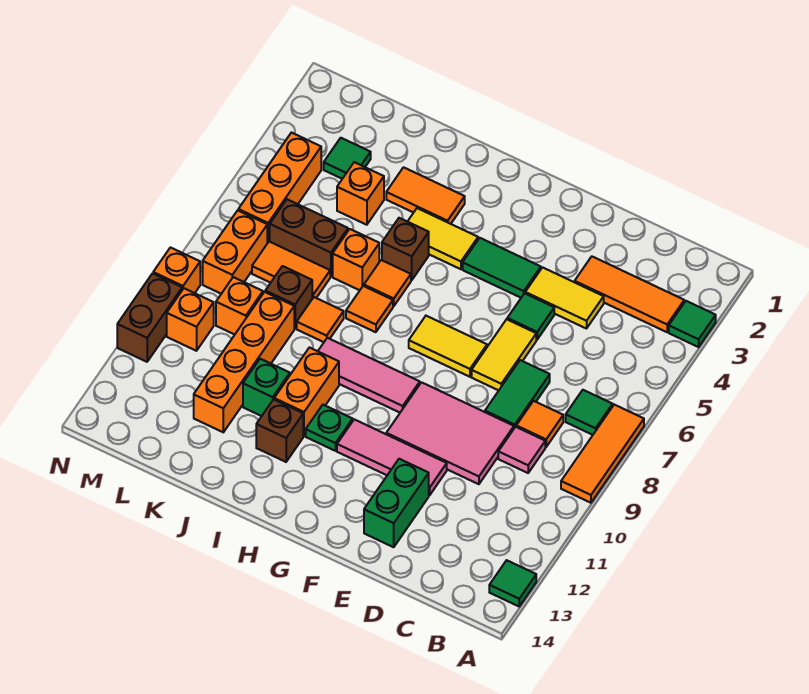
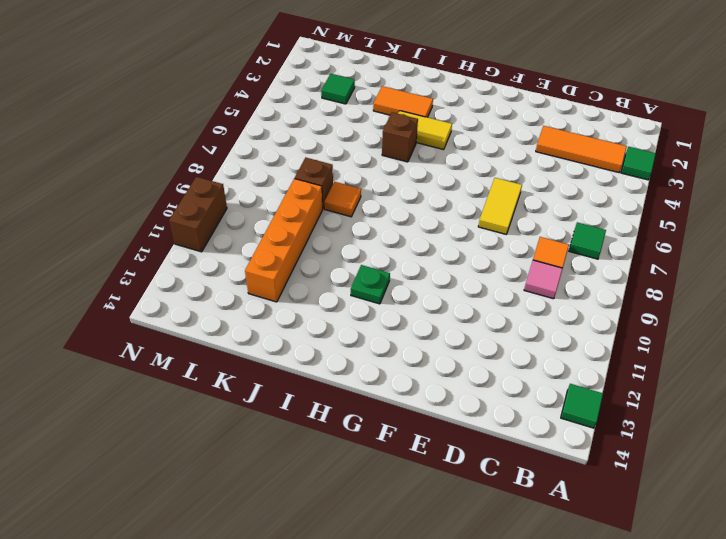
none -> orange 1x3 tile [561,405,644,503]
none -> yellow 1x2 tile [525,267,604,329]
none -> green 1x2 tile [485,360,550,428]
none -> pink 2x3 tile [386,382,514,484]

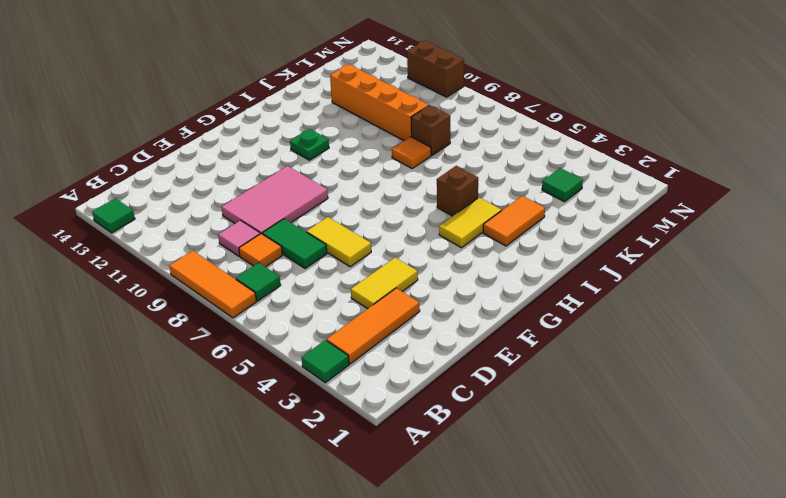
none -> green 1x1 tile [507,293,554,340]
none -> pink 1x3 tile [337,419,447,495]
none -> green 1x2 brick [364,459,429,547]
none -> green 1x2 tile [463,238,541,298]

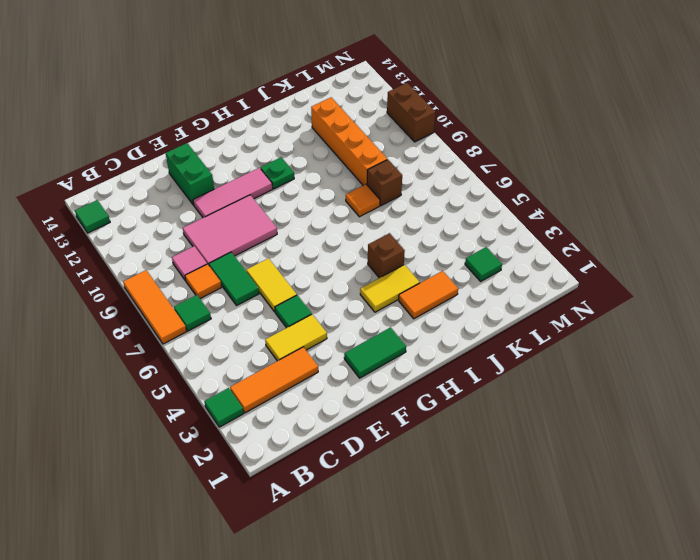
green 1x2 tile [344,327,406,378] -> green 1x2 tile moved to [463,238,541,298]
none -> yellow 1x2 tile [409,316,487,377]
none -> pink 1x3 tile [318,338,420,412]
none -> orange 1x1 tile [364,260,411,306]
none -> orange 1x1 tile [346,286,393,332]

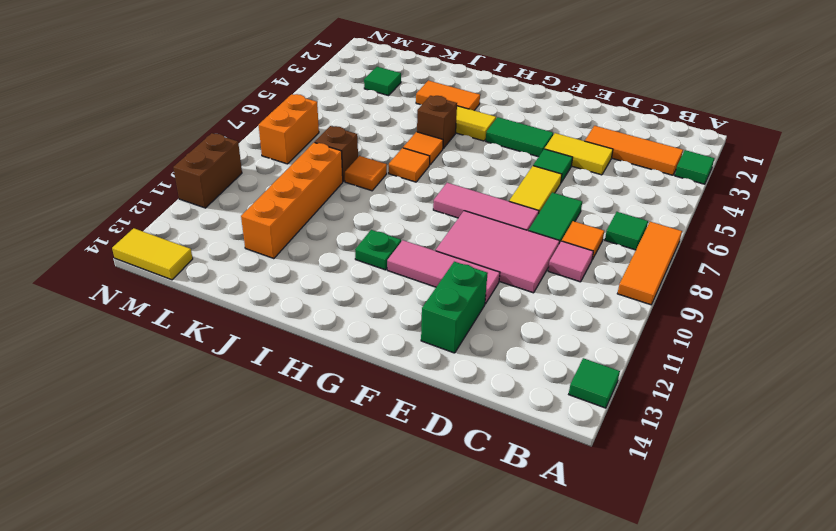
pink 1x3 tile [433,183,539,231] -> pink 1x3 tile moved to [318,338,420,412]
yellow 1x2 tile [112,228,193,280] -> yellow 1x2 tile moved to [409,316,487,377]
none -> orange 1x2 brick [274,348,339,436]
none -> brown 1x1 brick [256,399,303,462]
none -> orange 1x1 brick [333,229,379,290]
none -> green 1x1 brick [243,359,290,416]

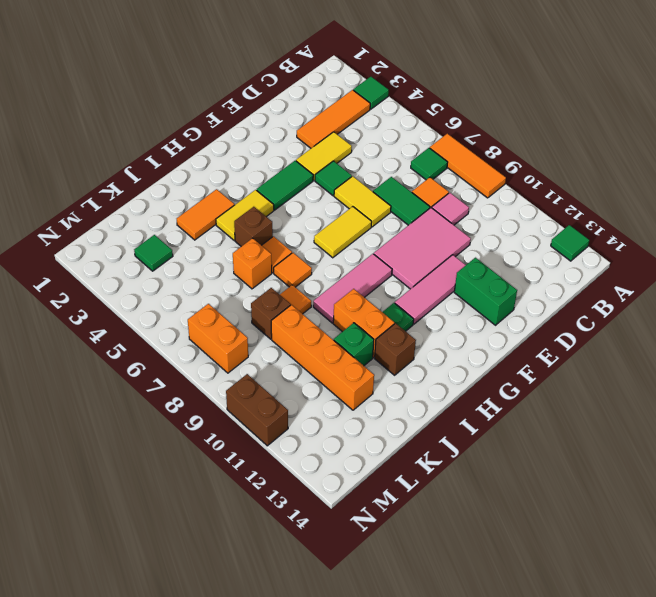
none -> orange 1x1 brick [337,162,384,225]
none -> brown 1x2 brick [270,199,348,277]
none -> orange 1x2 tile [252,241,330,299]
none -> orange 1x1 brick [216,277,263,335]

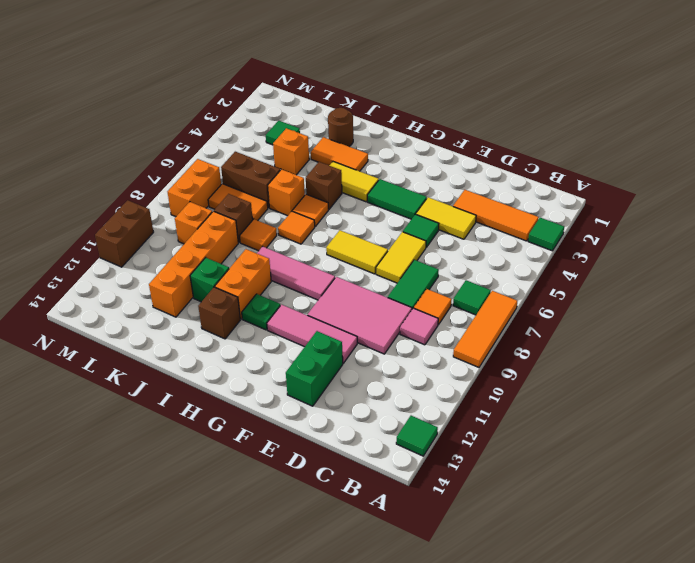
brown 1x1 round brick [328,108,353,146] -> none
none -> orange 1x3 brick [238,133,321,243]
none -> orange 1x1 brick [167,288,214,351]
none -> orange 1x1 brick [153,248,200,293]

